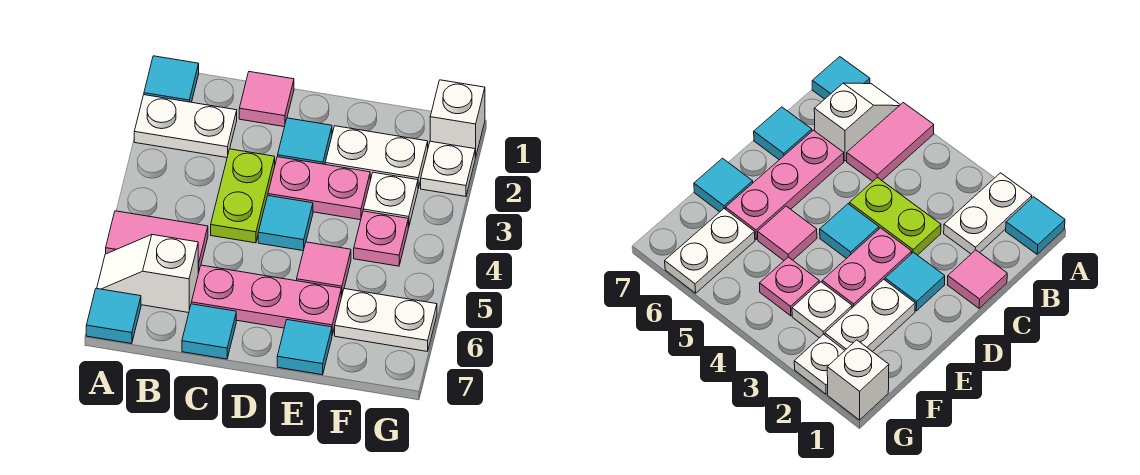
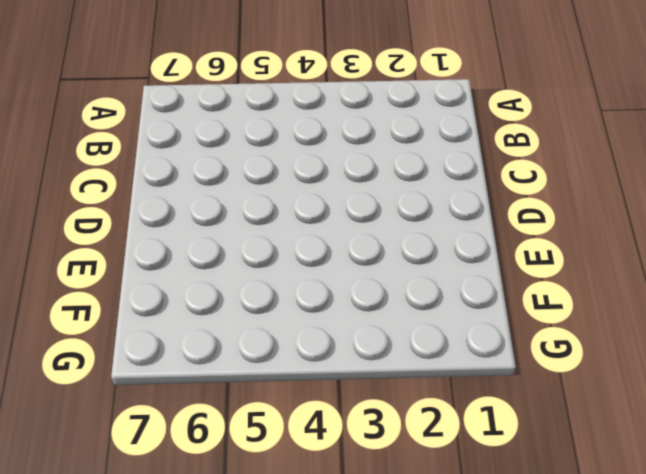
none -> cyan 1x1 tile [144,56,199,102]
none -> white 1x2 plate [134,95,237,158]
none -> pink 1x2 tile [106,211,208,273]

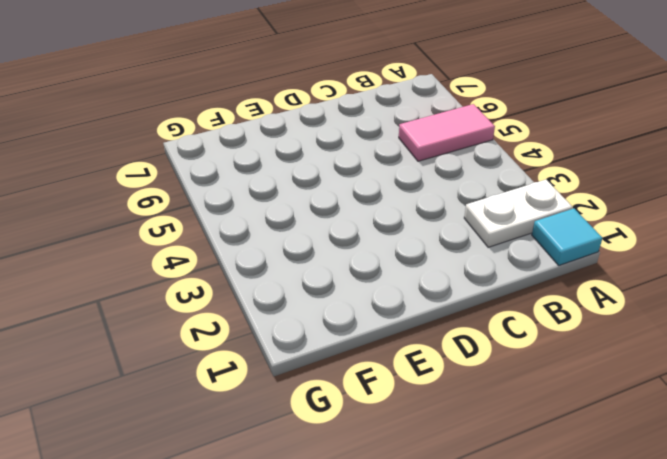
none -> white 1x2 slope [97,235,198,313]
none -> cyan 1x1 tile [86,288,141,344]
none -> pink 1x1 tile [239,72,294,127]

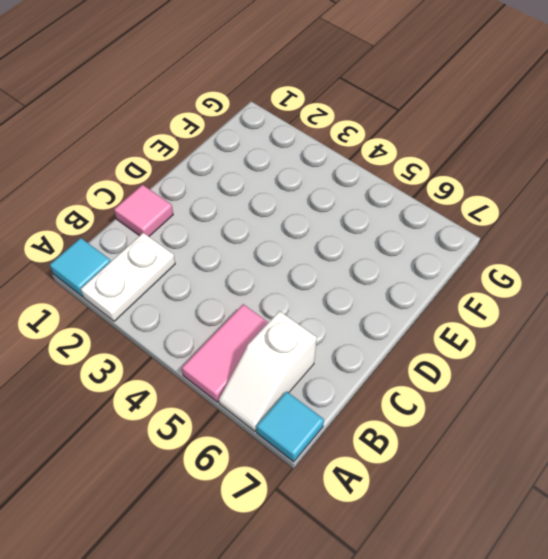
none -> lime 1x2 plate [211,149,275,243]
none -> pink 1x3 plate [191,265,341,335]
none -> cyan 1x1 tile [182,304,236,359]

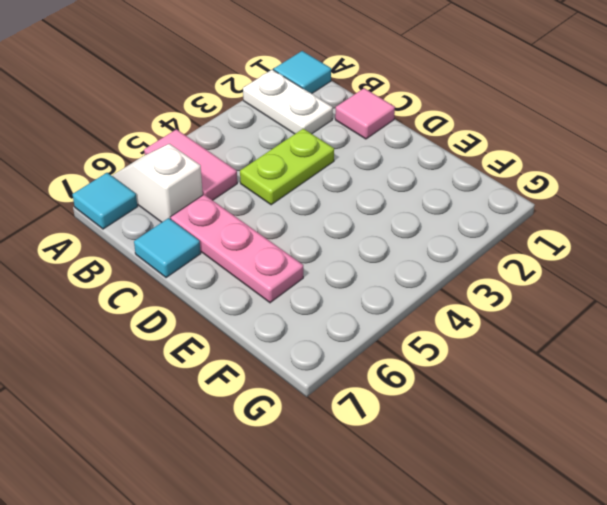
none -> cyan 1x1 tile [278,118,332,164]
none -> pink 1x2 plate [268,157,370,220]
none -> cyan 1x1 tile [258,196,313,251]

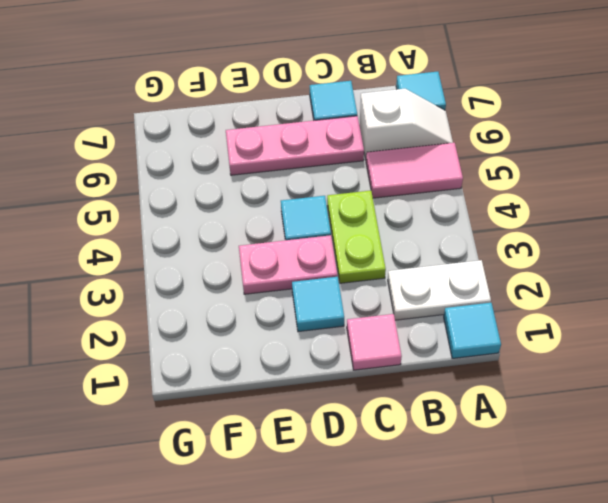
none -> white 1x2 plate [325,126,428,188]
none -> pink 1x1 tile [297,242,351,297]
none -> cyan 1x1 tile [277,320,332,375]

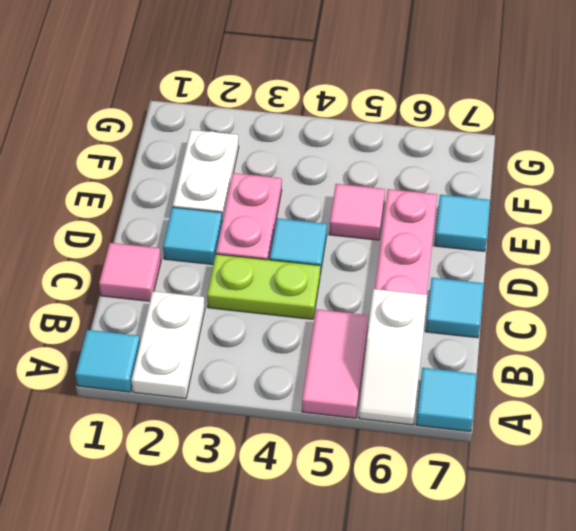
none -> white 1x1 plate [363,172,418,228]
none -> pink 1x1 plate [354,211,408,266]
none -> white 1x2 plate [335,289,437,351]

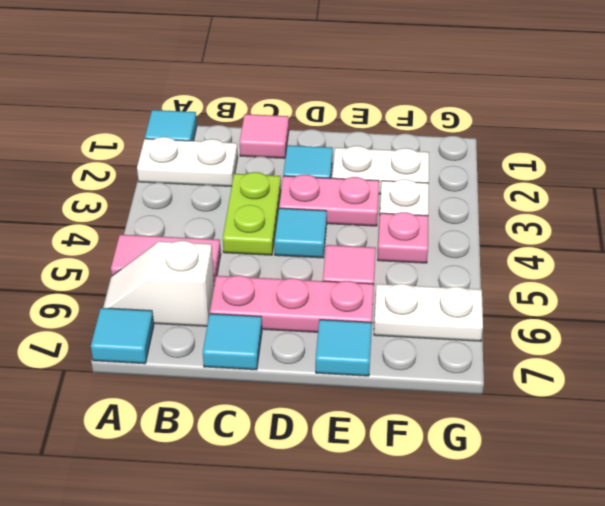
none -> white 1x1 brick [430,80,485,158]
none -> white 1x1 plate [421,141,475,197]

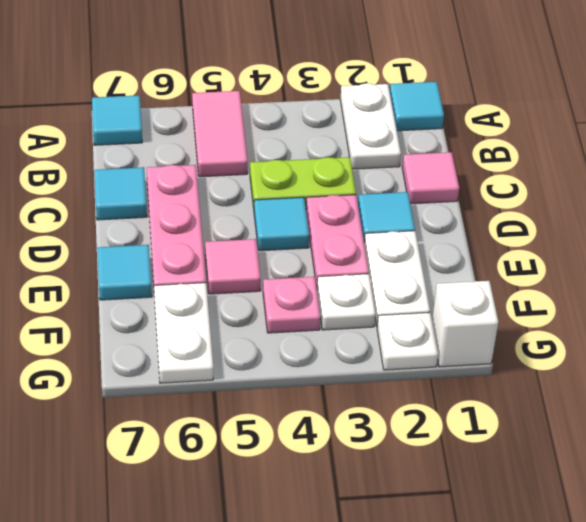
none -> white 1x2 slope [97,235,198,313]

